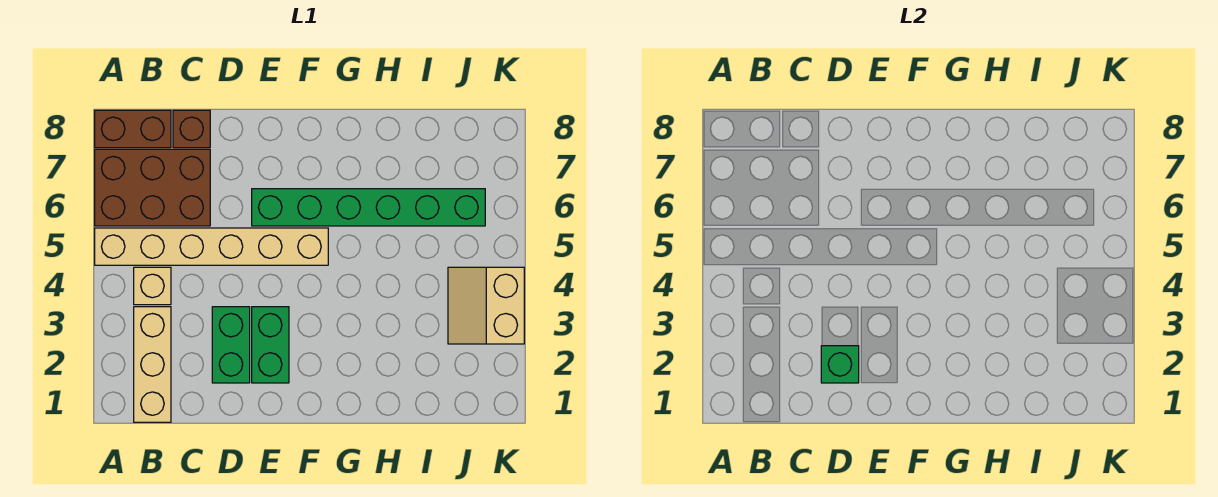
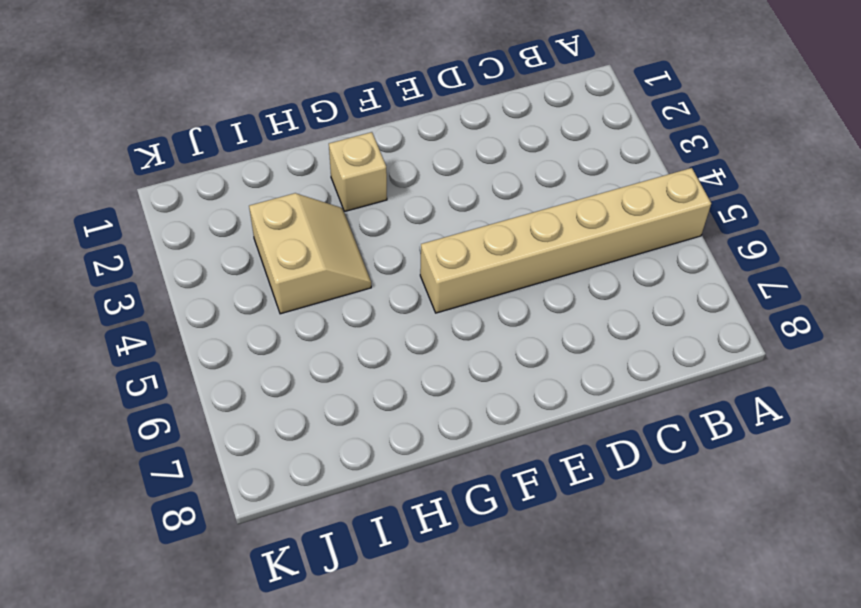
tan 1x1 brick [329,132,387,212] -> tan 1x1 brick moved to [134,267,171,305]
tan 2x2 slope [249,193,371,314] -> tan 2x2 slope moved to [448,267,524,344]
none -> brown 2x3 brick [95,149,210,226]
none -> brown 1x2 brick [95,110,171,148]

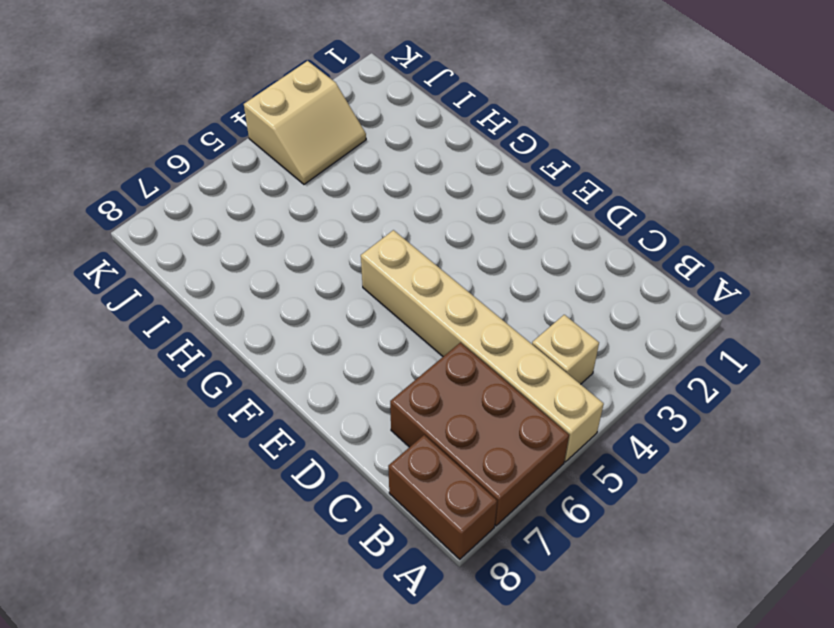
none -> tan 1x3 brick [134,307,171,422]
none -> brown 1x1 brick [173,110,210,148]

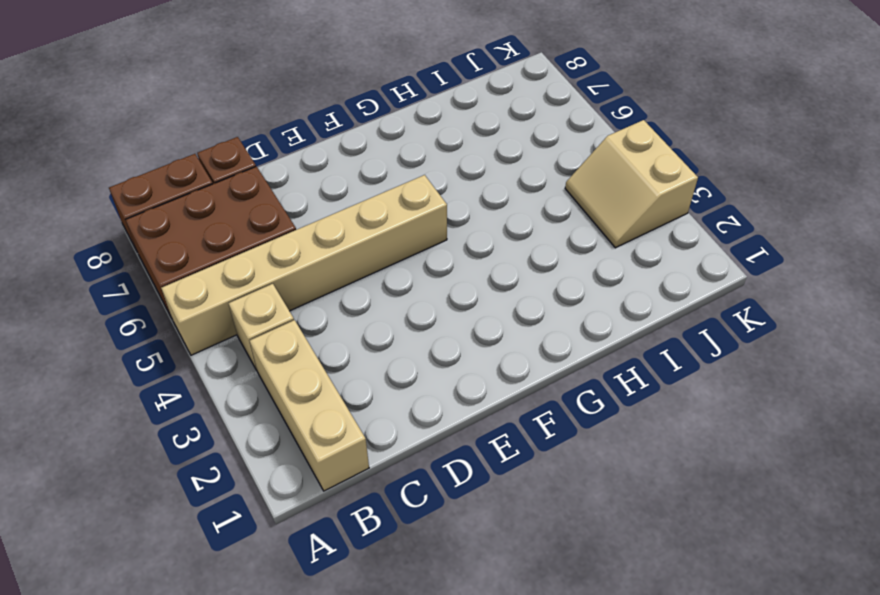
none -> green 1x2 brick [212,307,250,383]
none -> green 1x2 brick [252,307,289,383]

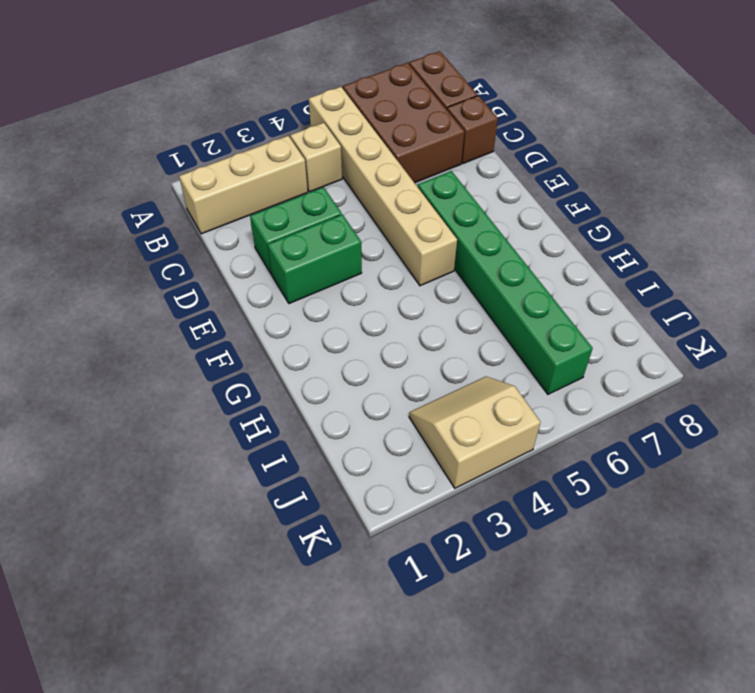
none -> green 1x1 brick [821,346,859,383]

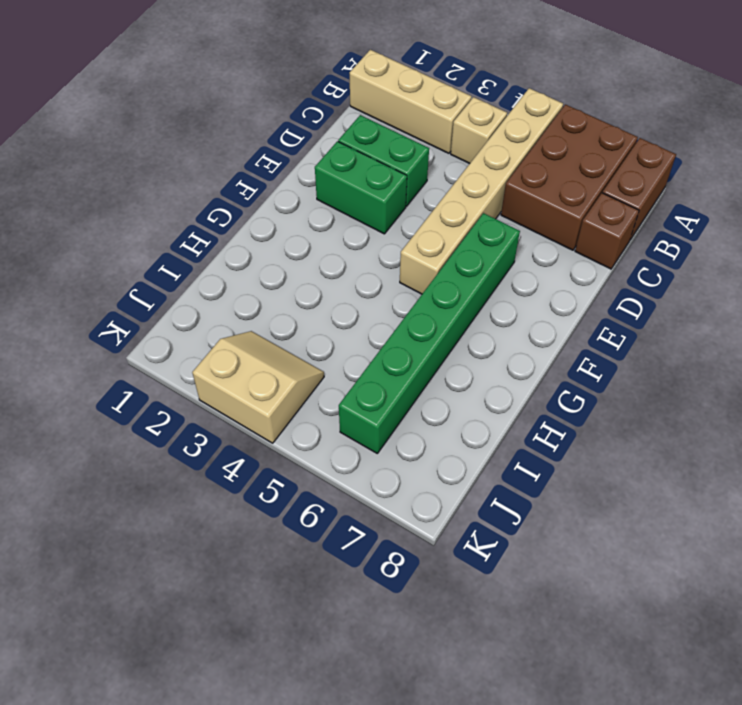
none -> green 1x1 brick [821,346,859,383]

